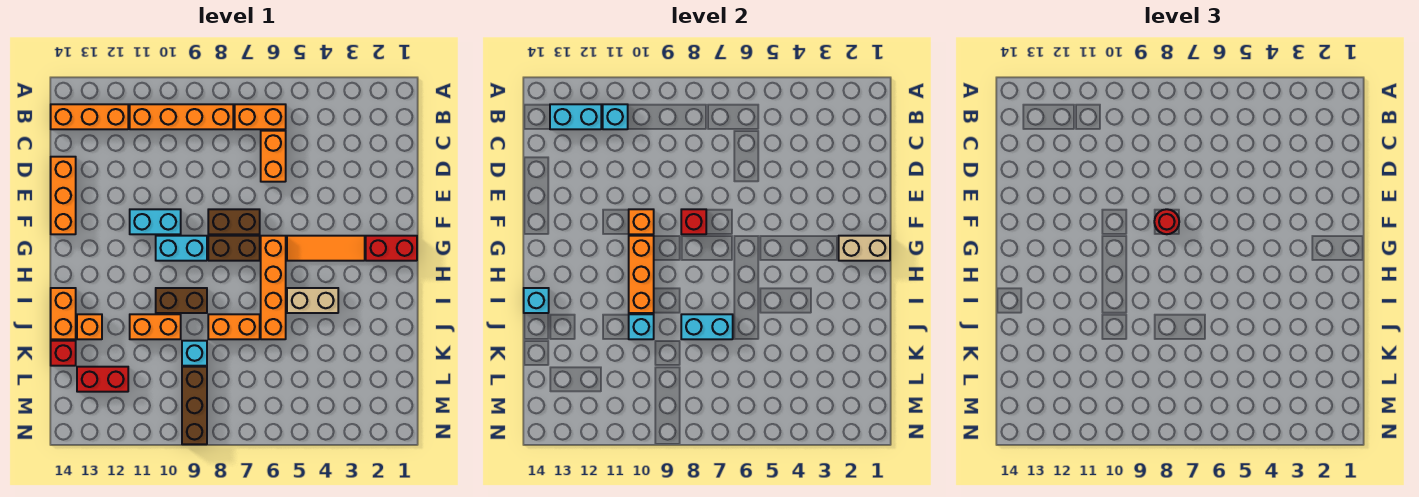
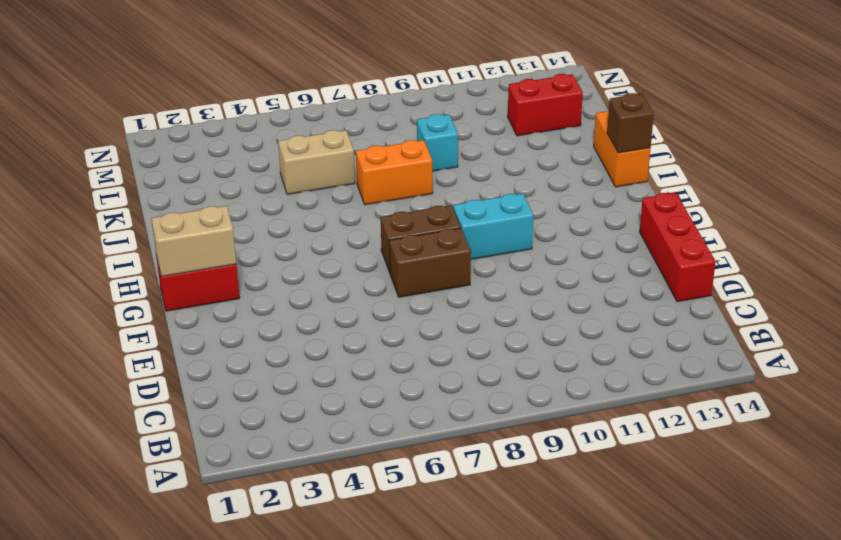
red 1x3 brick [640,193,716,302] -> orange 1x3 brick [51,157,76,234]
brown 1x1 brick [607,93,654,153] -> cyan 1x1 brick [524,288,549,313]
tan 1x2 brick [278,130,355,194] -> tan 1x2 brick moved to [287,288,338,313]
none -> orange 1x2 brick [235,104,286,129]
none -> orange 1x4 brick [130,104,233,129]
none -> orange 1x3 brick [51,104,128,129]
none -> orange 1x2 brick [261,131,286,182]

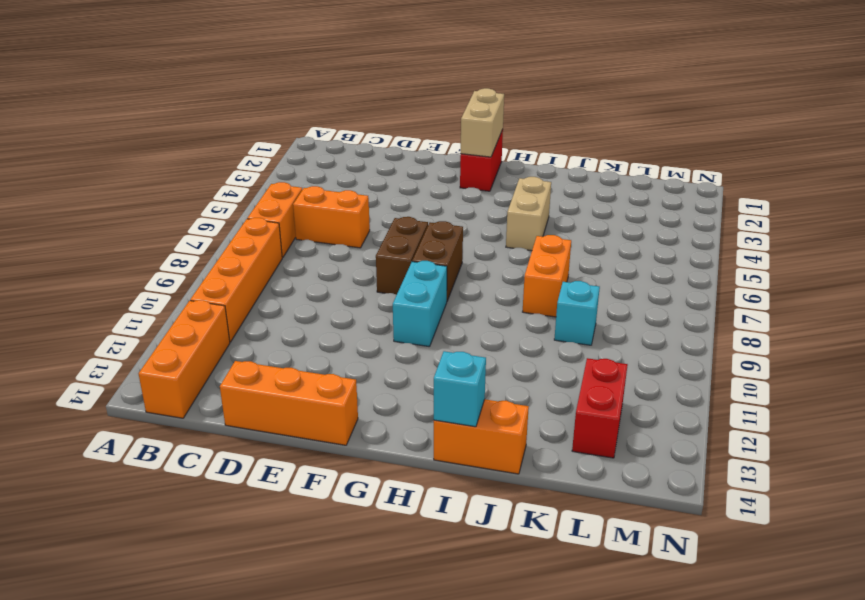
none -> cyan 1x2 brick [130,209,181,234]
none -> orange 1x3 tile [287,236,365,261]
none -> orange 1x4 brick [261,236,286,339]
none -> brown 1x2 brick [156,288,207,313]

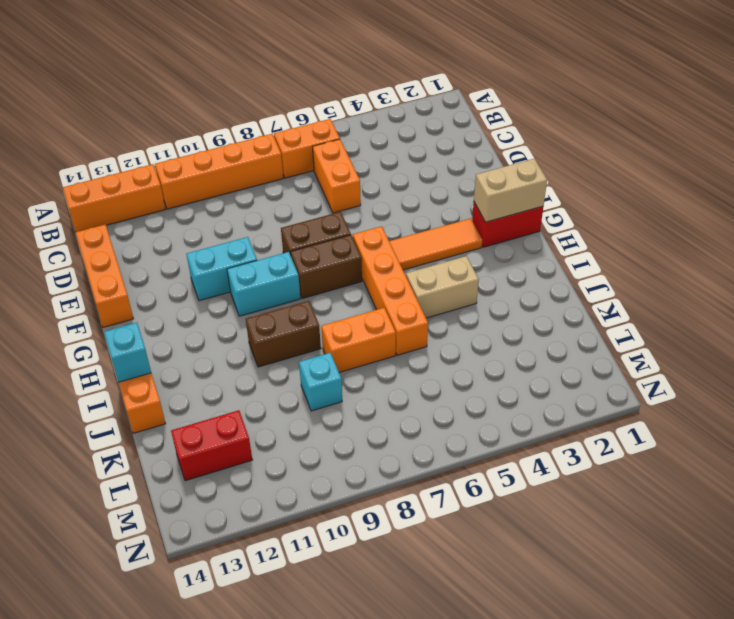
none -> orange 1x2 brick [130,314,181,339]
none -> orange 1x1 brick [77,314,102,339]
none -> red 1x1 brick [51,341,76,366]
none -> brown 1x3 brick [182,367,207,444]

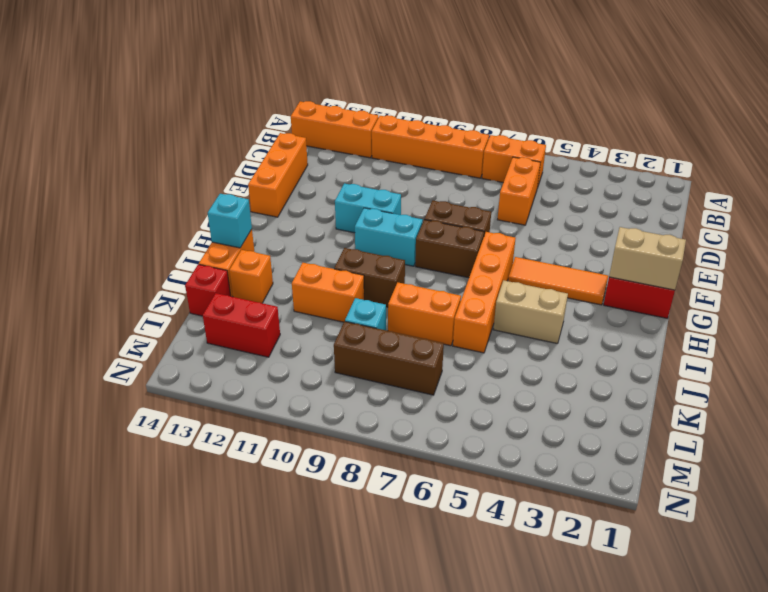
brown 1x3 brick [334,321,444,395] -> brown 1x3 brick turned to [182,367,207,444]
none -> cyan 1x1 brick [603,104,628,129]
none -> cyan 1x2 brick [550,104,601,129]
none -> red 1x1 brick [681,209,706,234]
none -> orange 1x1 brick [629,209,654,234]

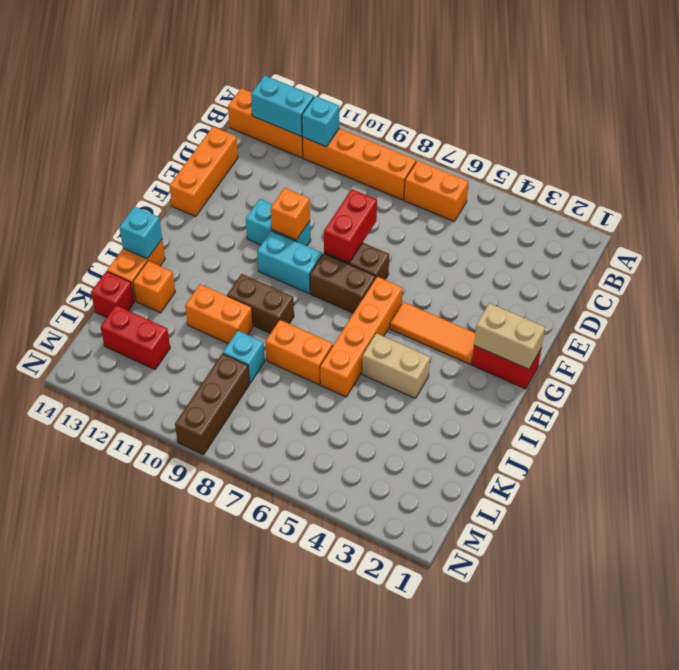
red 1x2 brick [324,189,377,263] -> red 1x1 brick [681,209,706,234]
none -> orange 1x2 brick [261,131,286,182]
none -> orange 1x3 brick [629,236,654,313]
none -> cyan 1x2 brick [681,314,733,339]
none -> cyan 1x1 brick [629,314,654,339]

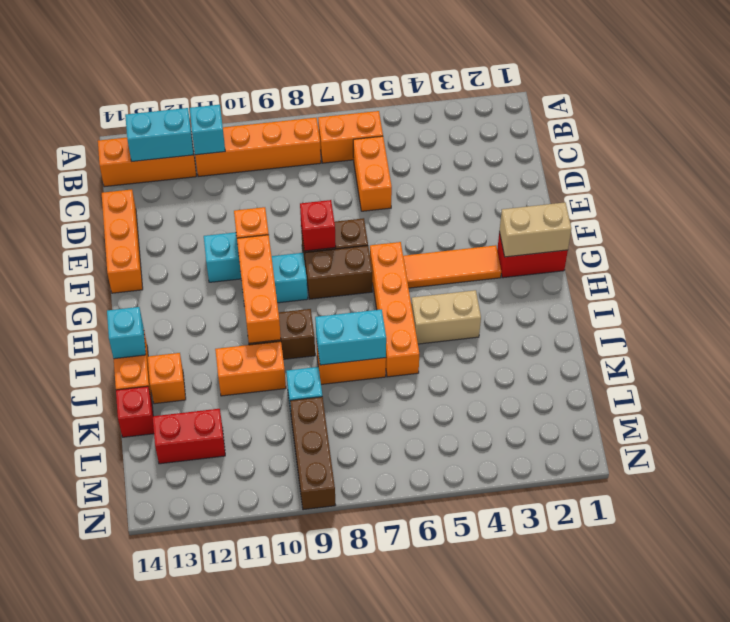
none -> cyan 1x1 brick [629,314,654,339]
none -> red 1x1 round brick [1154,209,1179,234]

